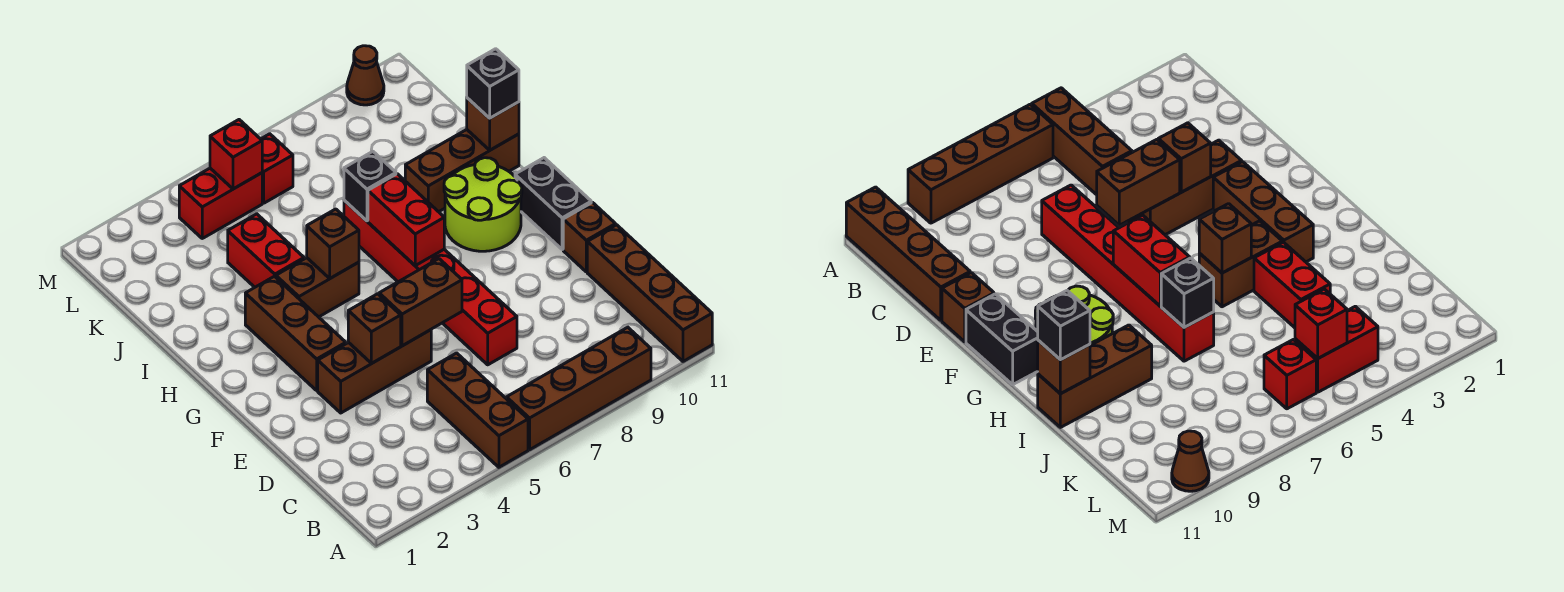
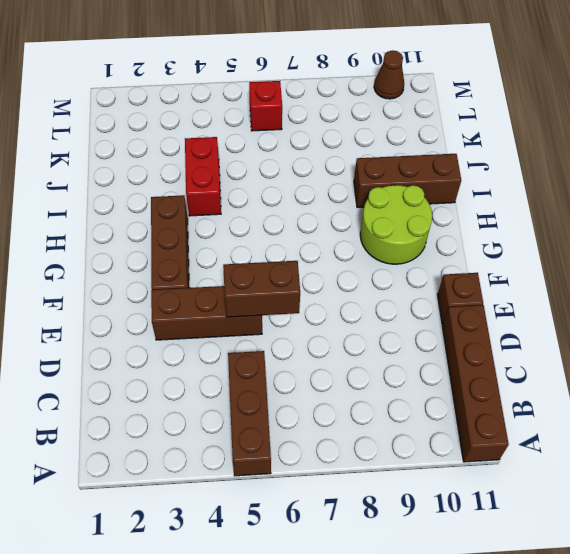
none -> brown 1x4 brick [507,327,651,450]
none -> red 1x6 brick [344,200,517,365]
none -> black 1x2 brick [515,158,591,250]

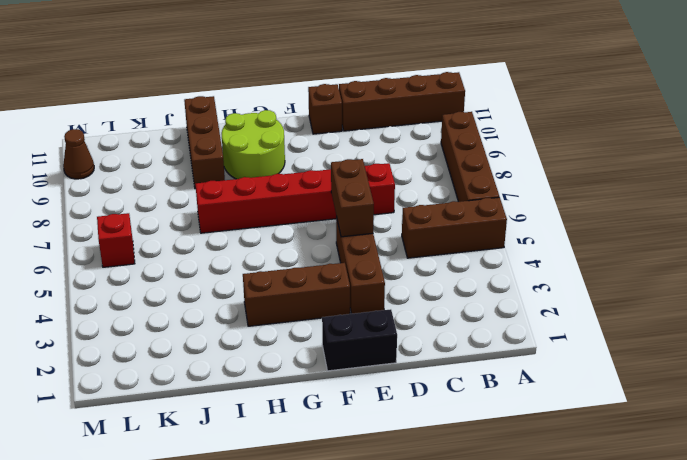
black 1x2 brick [322,309,397,371] -> black 1x2 brick moved to [515,158,591,250]
none -> brown 1x2 brick [276,258,359,317]
none -> red 1x2 brick [228,214,304,287]
none -> red 1x2 brick [179,168,262,238]

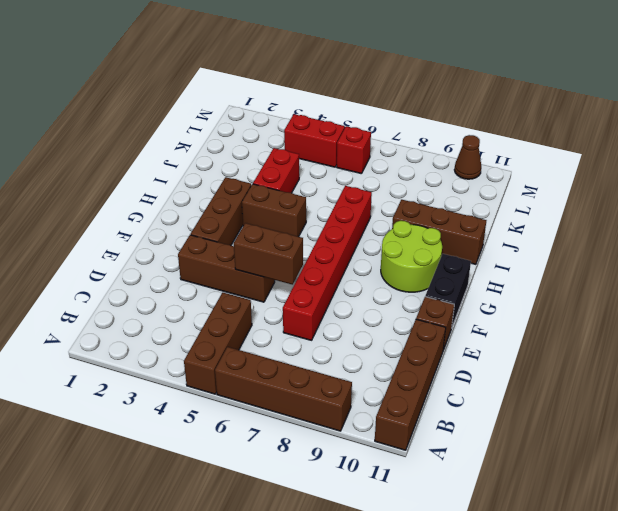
none -> brown 1x1 brick [348,294,401,363]
none -> red 1x2 brick [368,174,444,265]
none -> brown 1x1 brick [307,209,359,278]

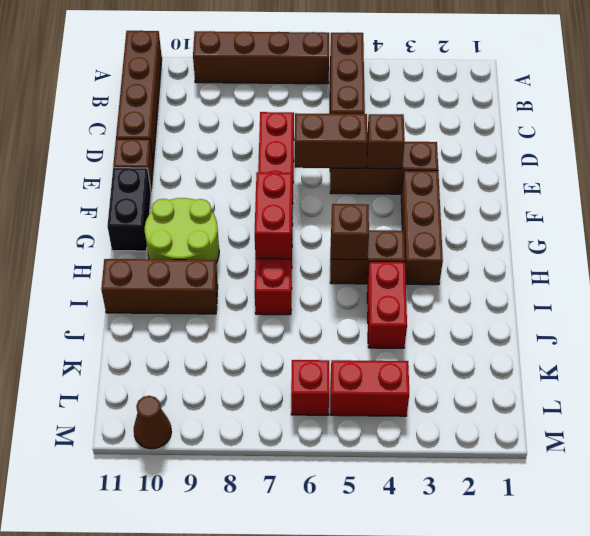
none -> black 1x1 brick [344,151,396,221]
none -> brown 1x1 brick [467,98,519,150]
none -> red 1x1 brick [210,120,262,189]

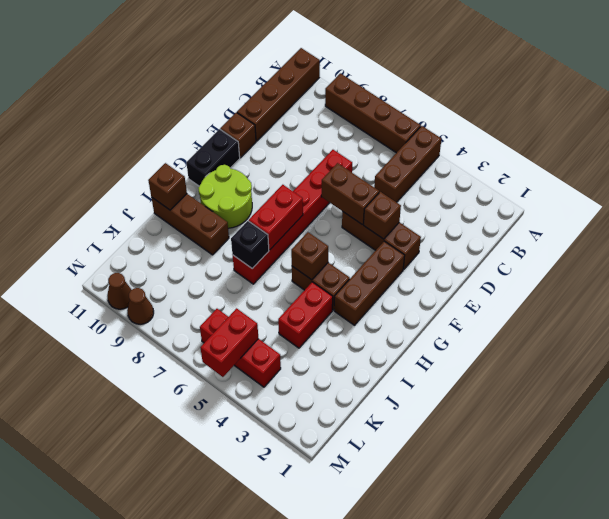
red 1x2 brick [200,308,258,377] -> red 1x1 brick [210,120,262,189]
brown 1x1 cone [127,288,154,324] -> none
none -> black 1x1 brick [467,49,519,118]

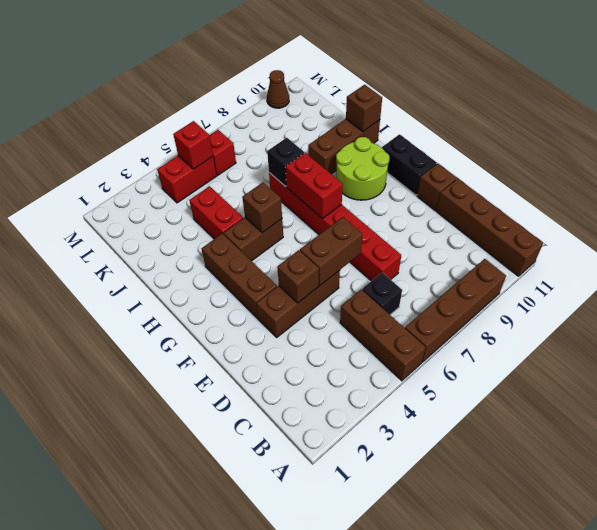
black 1x1 brick [362,273,402,315] -> black 1x1 brick moved to [467,49,519,118]

